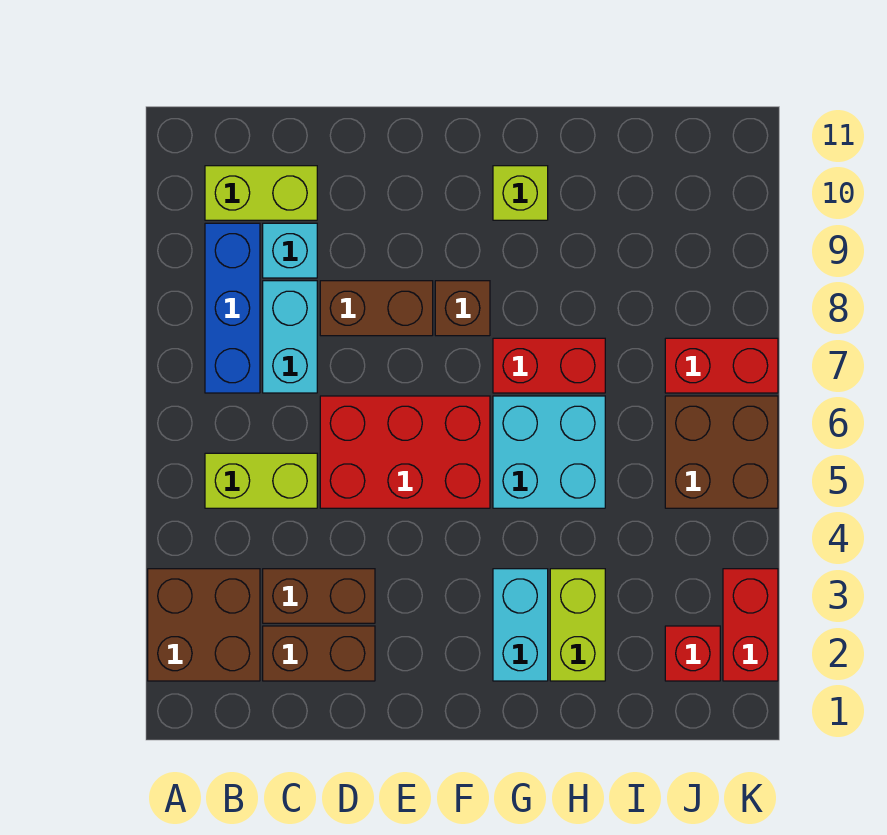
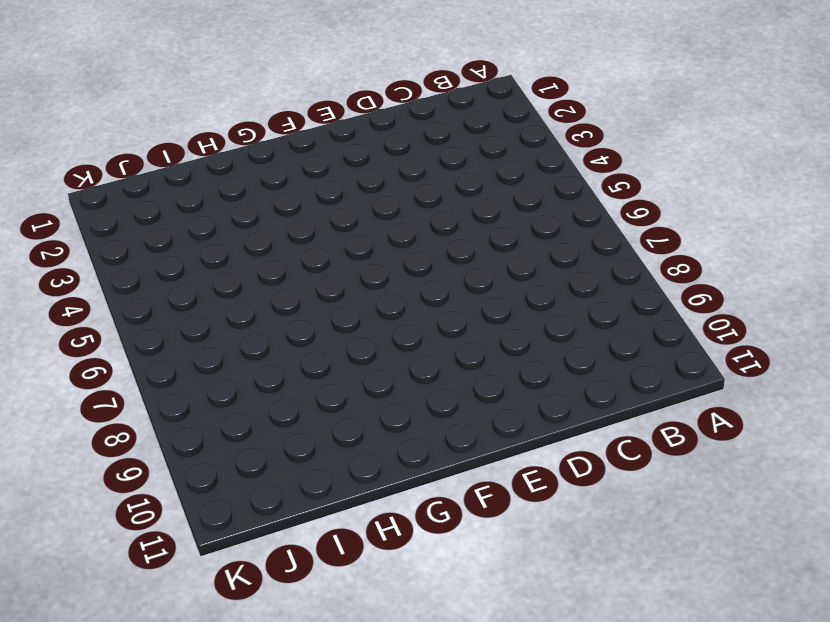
none -> brown 2x2 brick [148,569,260,681]
none -> lime 1x2 brick [205,453,317,508]
none -> blue 1x3 brick [205,223,260,393]

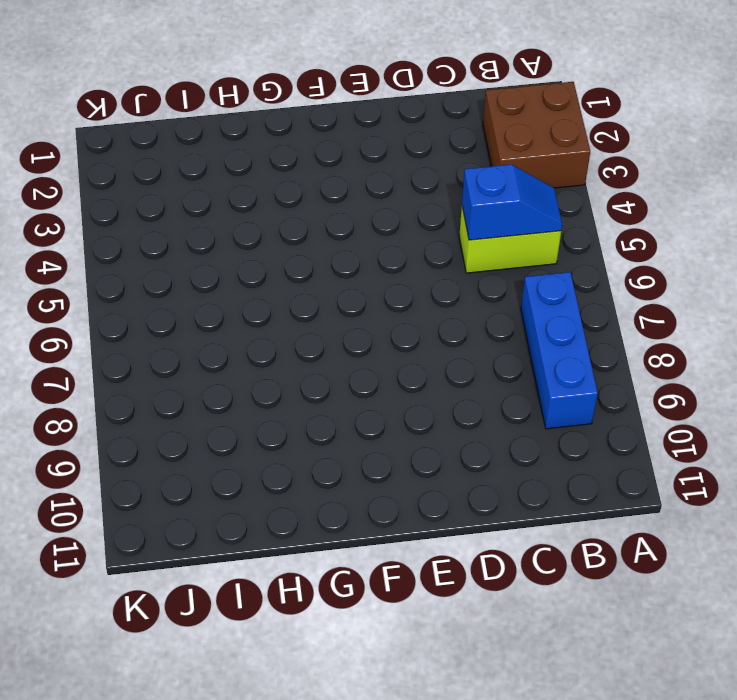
blue 1x2 slope [462,164,562,240] -> none
none -> lime 1x2 brick [205,166,317,220]
none -> brown 1x2 brick [263,626,375,681]
none -> brown 1x2 brick [263,569,375,623]

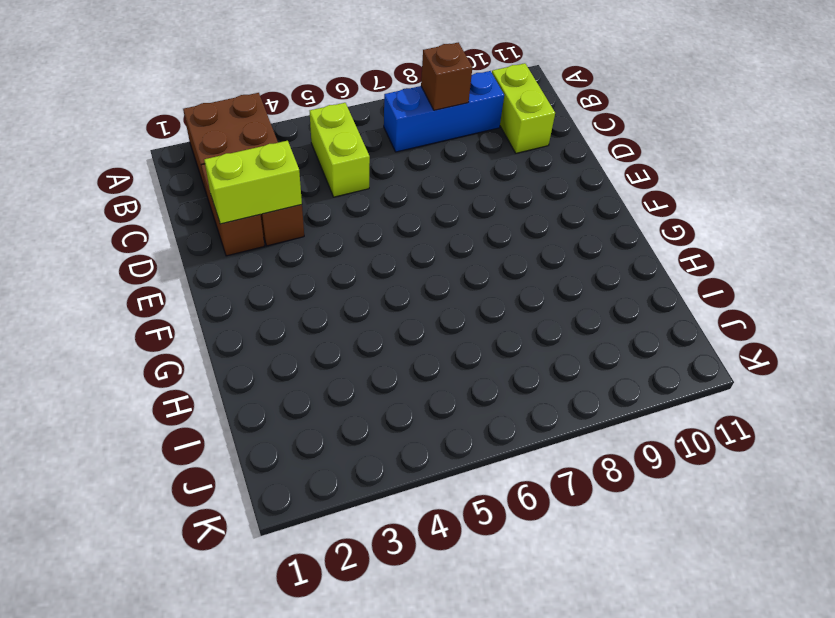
brown 1x1 brick [421,42,472,110] -> brown 1x1 brick moved to [435,281,490,336]
lime 1x2 brick [204,141,302,224] -> lime 1x2 brick moved to [550,569,605,681]
none -> cyan 1x2 brick [263,281,317,393]
none -> cyan 1x1 brick [263,223,317,278]
none -> red 2x3 brick [320,396,490,508]

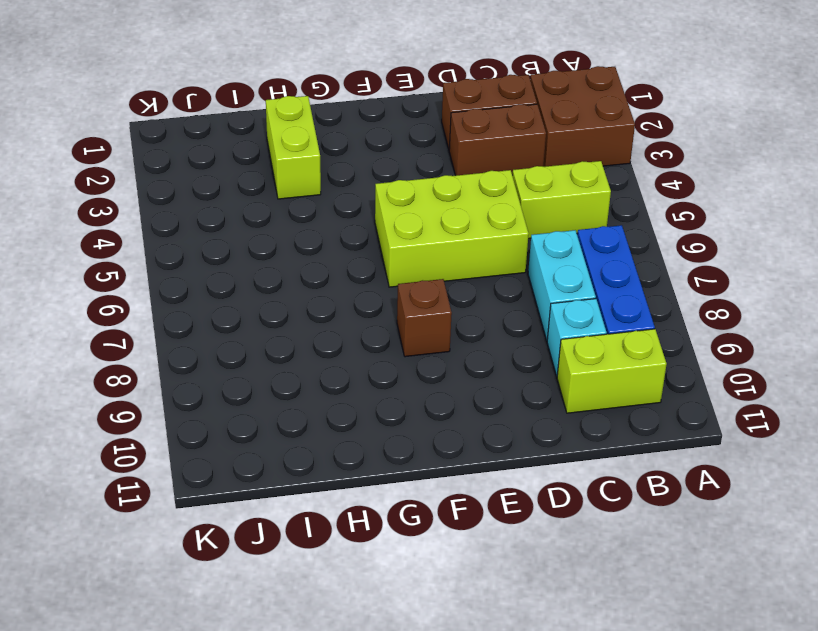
lime 2x3 brick [375,170,529,287] -> red 2x3 brick [320,396,490,508]
none -> brown 1x2 brick [320,281,433,336]
none -> cyan 1x2 brick [493,569,548,681]
none -> cyan 2x2 brick [493,396,605,508]

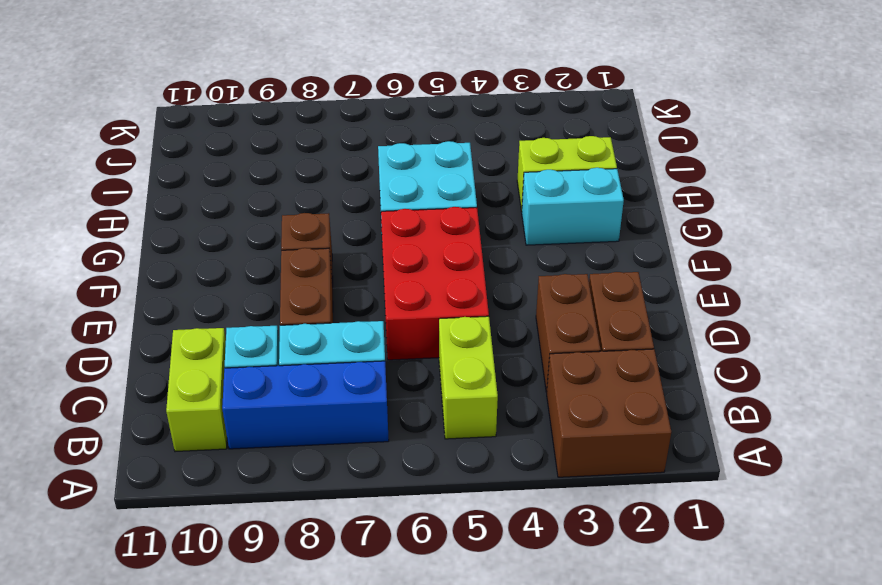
none -> red 1x2 brick [493,338,605,393]
none -> lime 1x1 brick [493,166,548,220]
none -> red 1x1 brick [665,626,720,681]

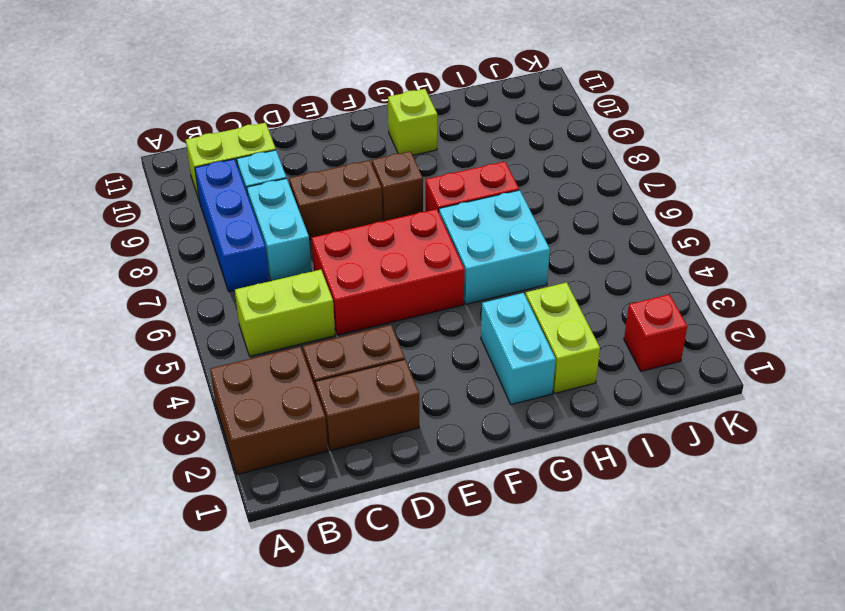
none -> brown 2x2 brick [665,396,778,508]
none -> red 1x2 brick [665,338,778,393]
none -> red 1x2 brick [723,569,778,681]

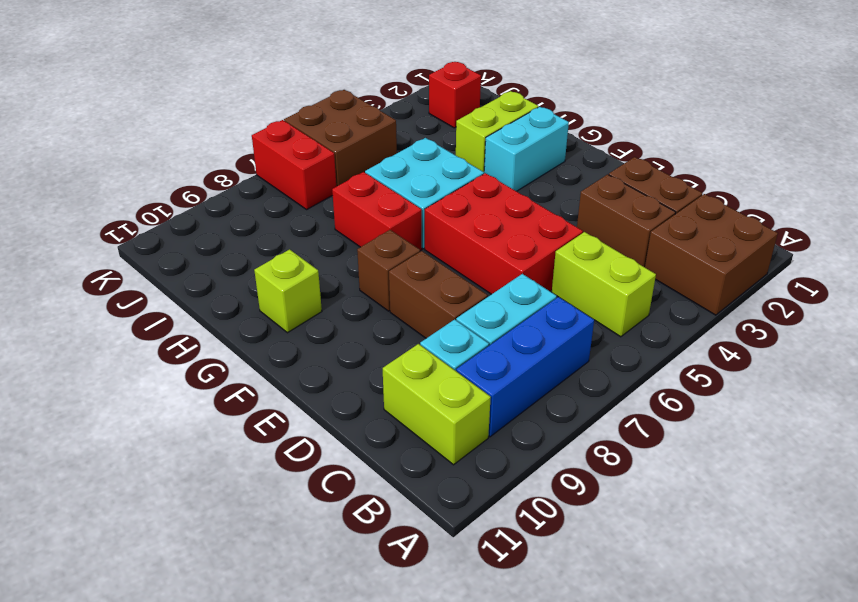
none -> red 1x2 brick [723,569,778,681]

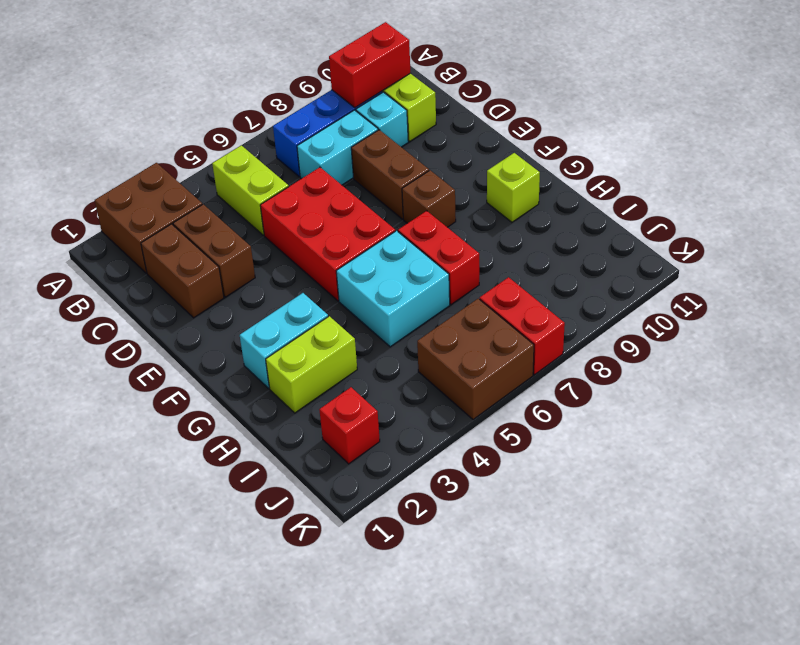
red 1x2 brick [329,22,410,107] -> red 1x2 brick moved to [723,569,778,681]

